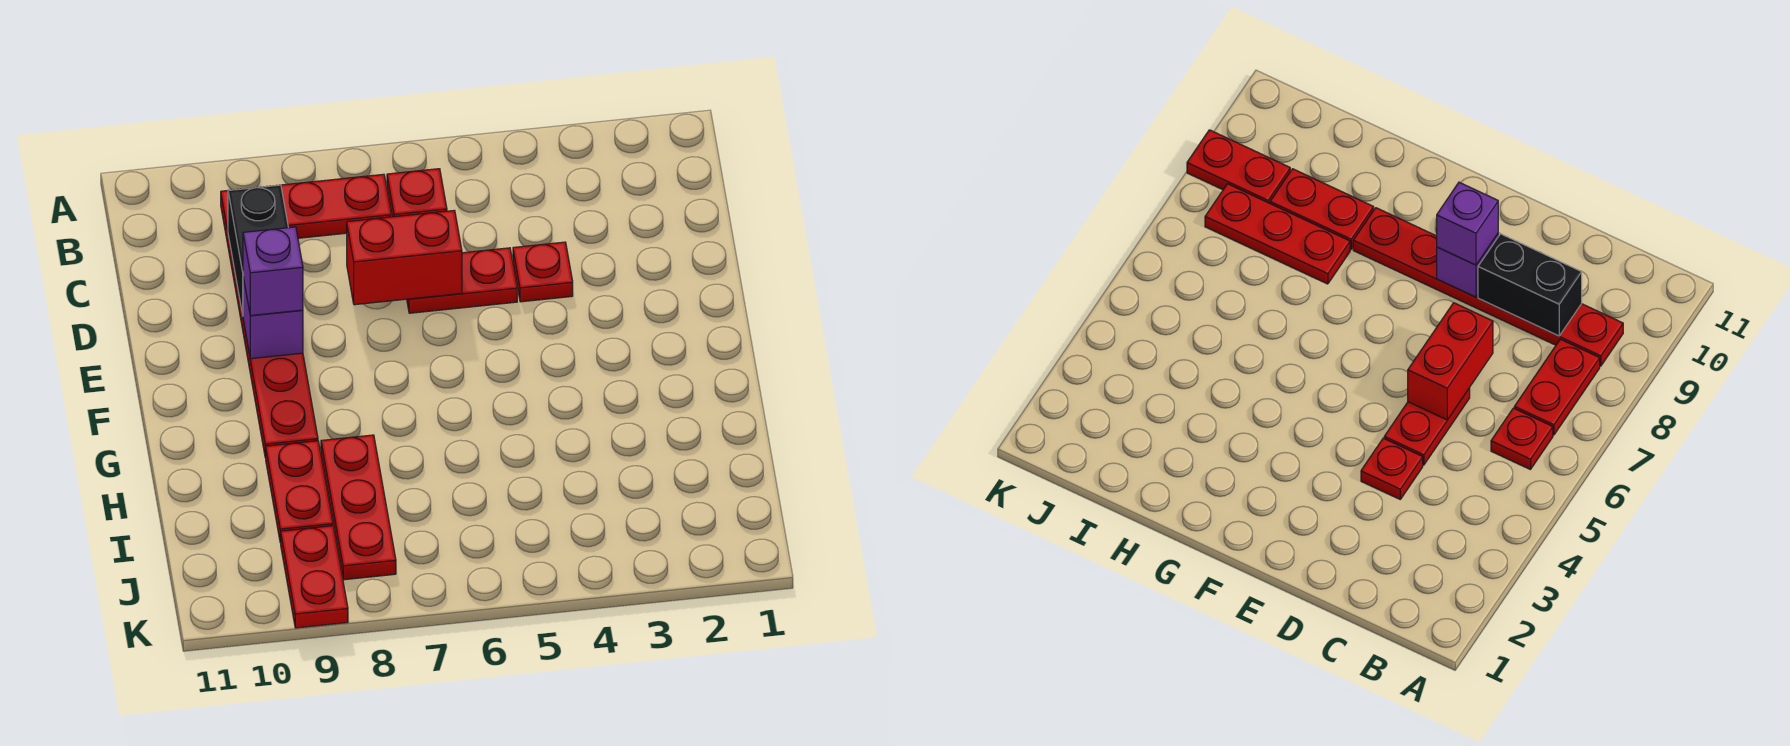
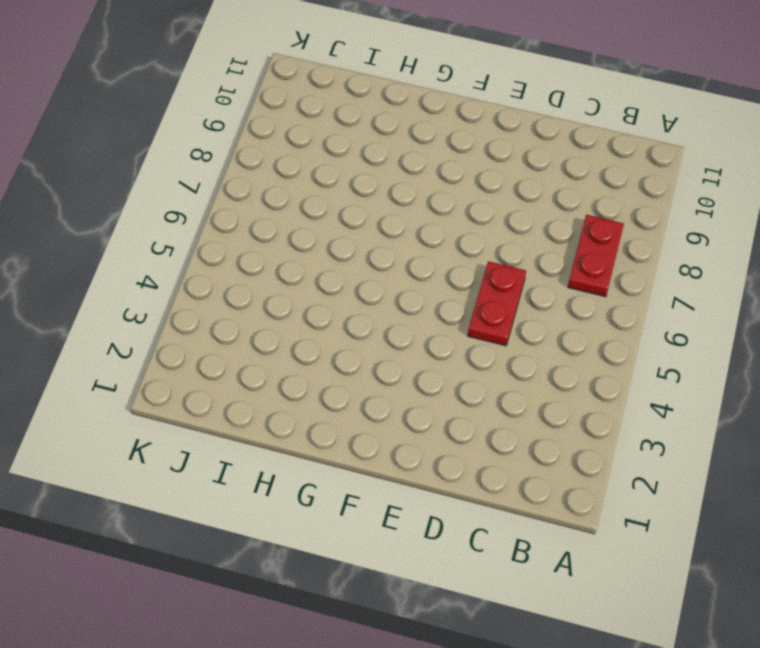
none -> red 1x1 plate [387,169,447,217]
none -> red 1x6 plate [221,187,318,458]
none -> red 1x1 plate [513,242,573,302]

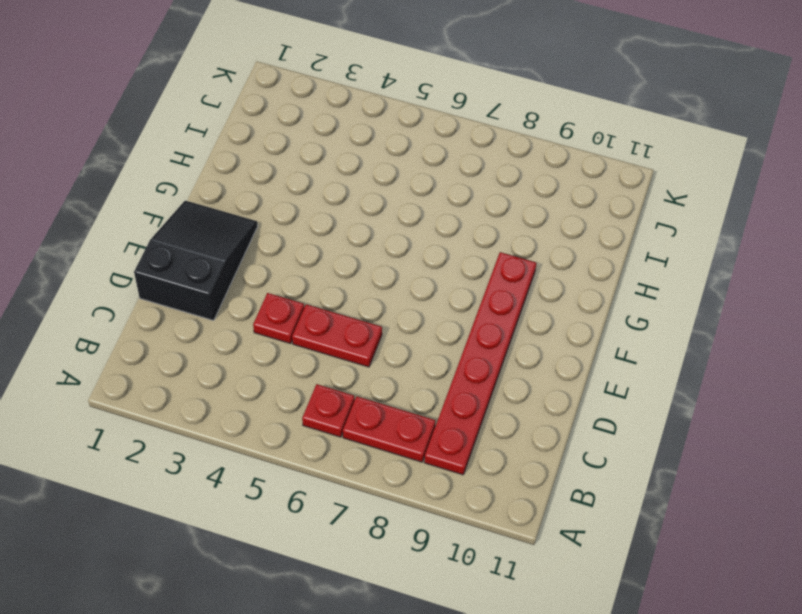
black 2x3 slope [134,201,258,320] -> none
none -> red 1x3 plate [321,435,396,580]
none -> red 1x2 plate [266,441,333,543]
none -> red 1x2 plate [281,526,348,628]

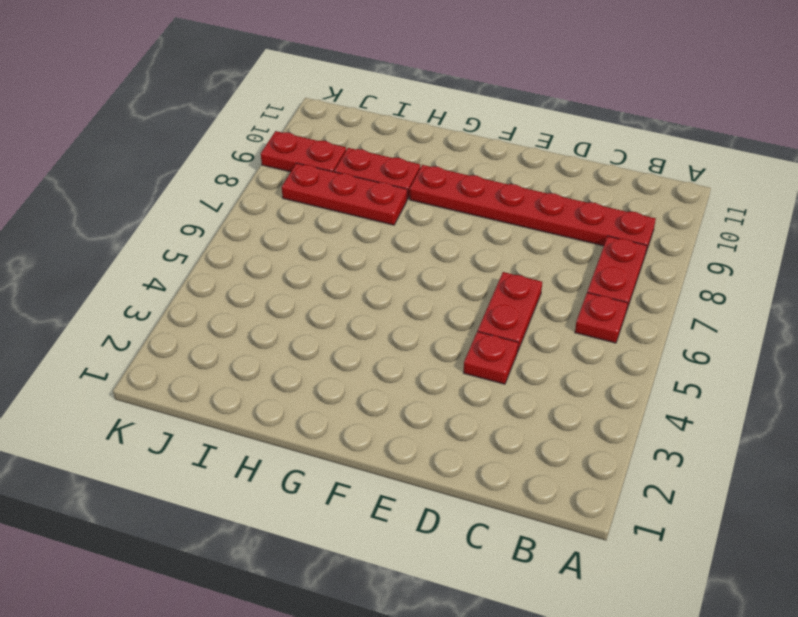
none -> black 1x2 brick [228,185,288,315]
none -> red 1x2 brick [347,210,462,305]
none -> purple 1x1 brick [243,278,303,359]

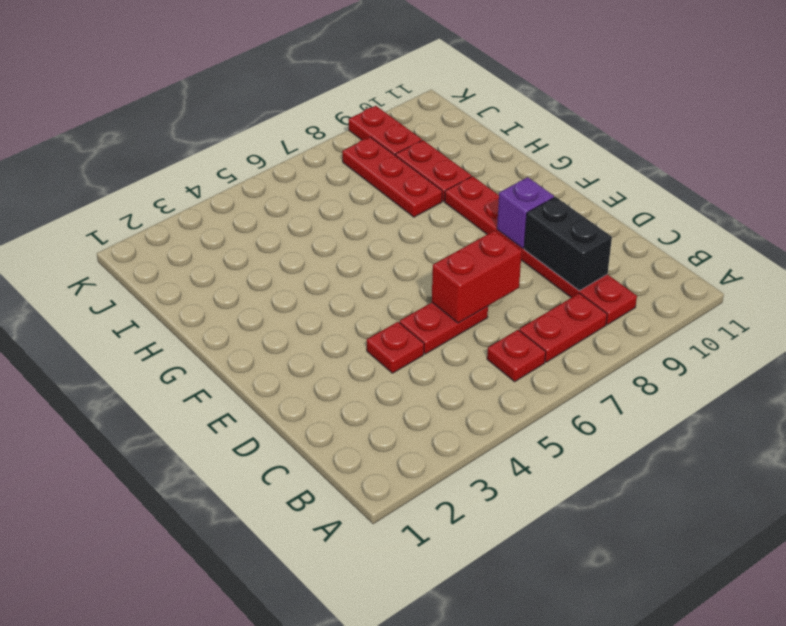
none -> purple 1x1 brick [243,227,303,316]

